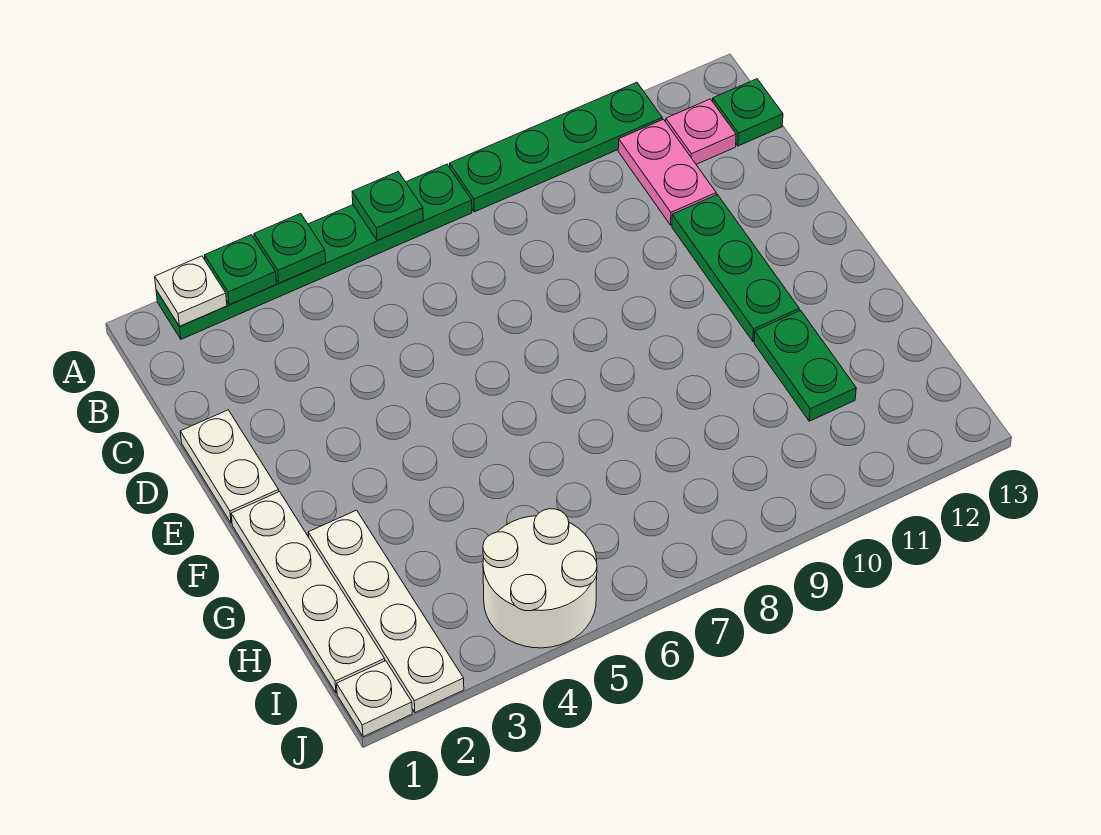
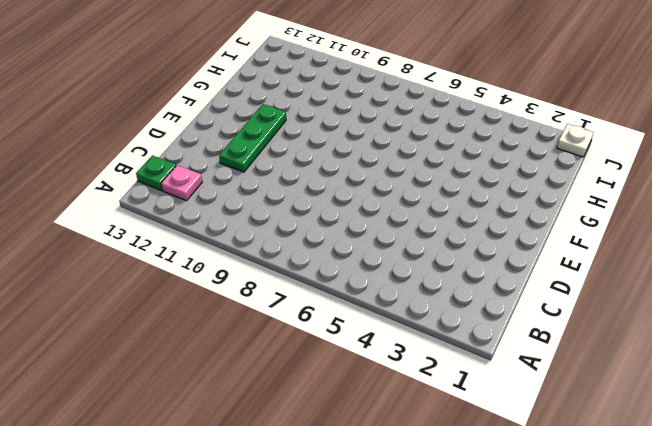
none -> green 1x6 plate [156,164,472,339]
none -> green 1x4 plate [450,82,662,212]
none -> pink 1x2 plate [618,119,716,225]

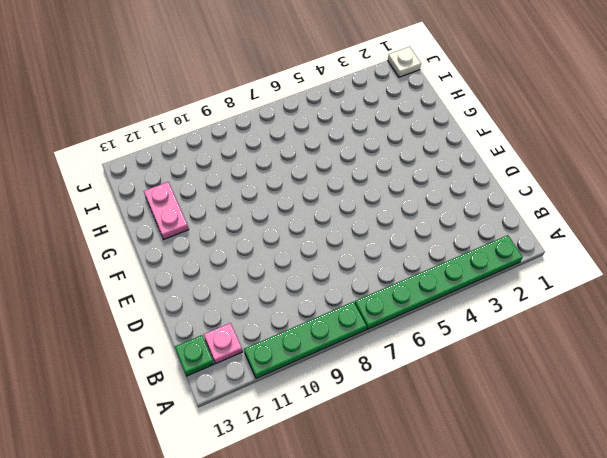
pink 1x2 plate [144,182,189,239] -> pink 1x2 plate moved to [618,119,716,225]
none -> white 1x2 plate [180,410,279,523]
none -> green 1x3 plate [672,195,799,341]
none -> white 1x4 plate [231,492,385,693]

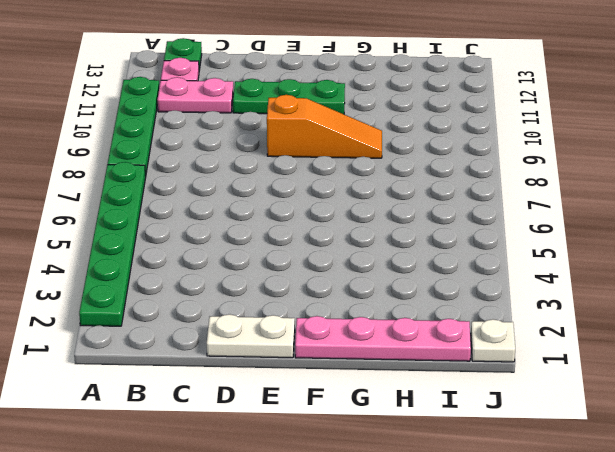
orange 1x3 slope [267,95,382,158] -> none
pink 1x4 plate [295,316,471,361] -> white 1x4 plate [231,492,385,693]
none -> white 1x4 plate [308,510,464,713]
none -> green 1x2 plate [754,310,856,421]
none -> white 2x2 round brick [483,509,597,648]

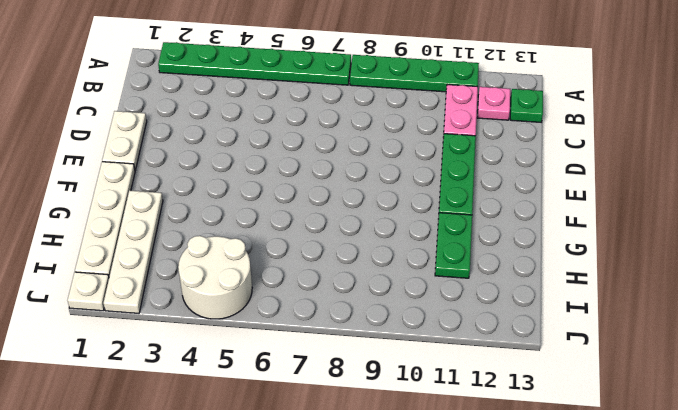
none -> white 1x1 plate [155,256,227,326]
none -> green 1x1 plate [205,235,276,305]
none -> green 1x1 plate [254,214,326,283]

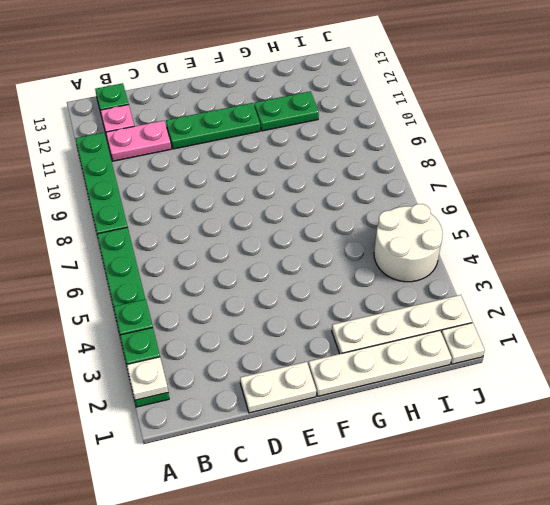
none -> green 1x1 plate [352,172,423,241]

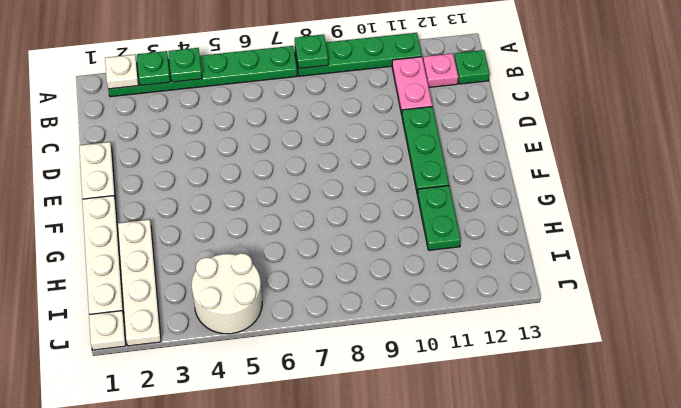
green 1x1 plate [295,34,328,69] -> green 1x1 plate moved to [352,172,423,241]

